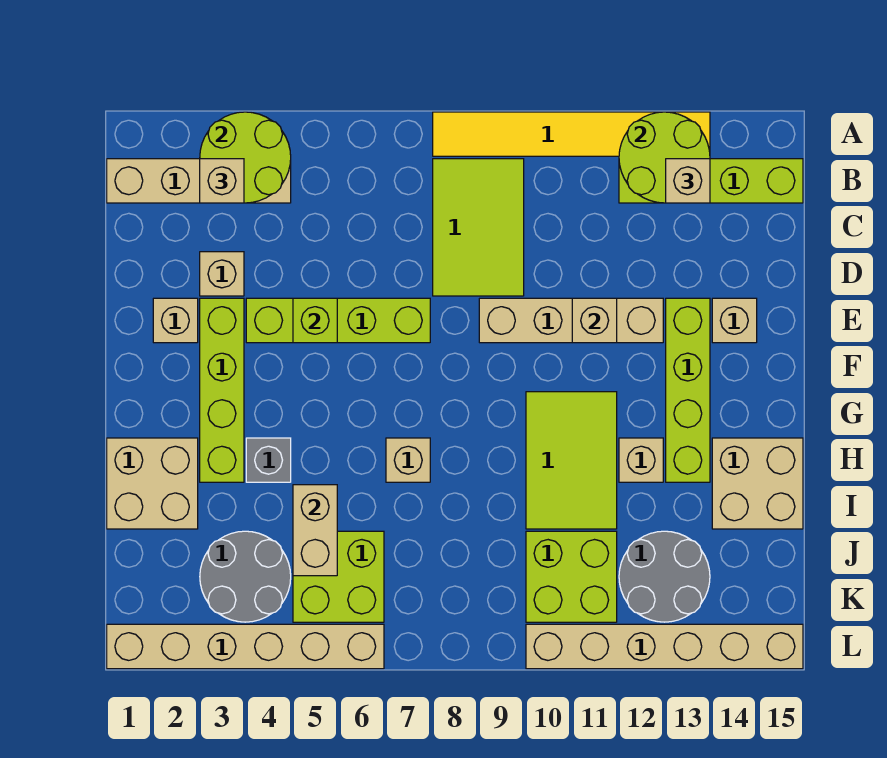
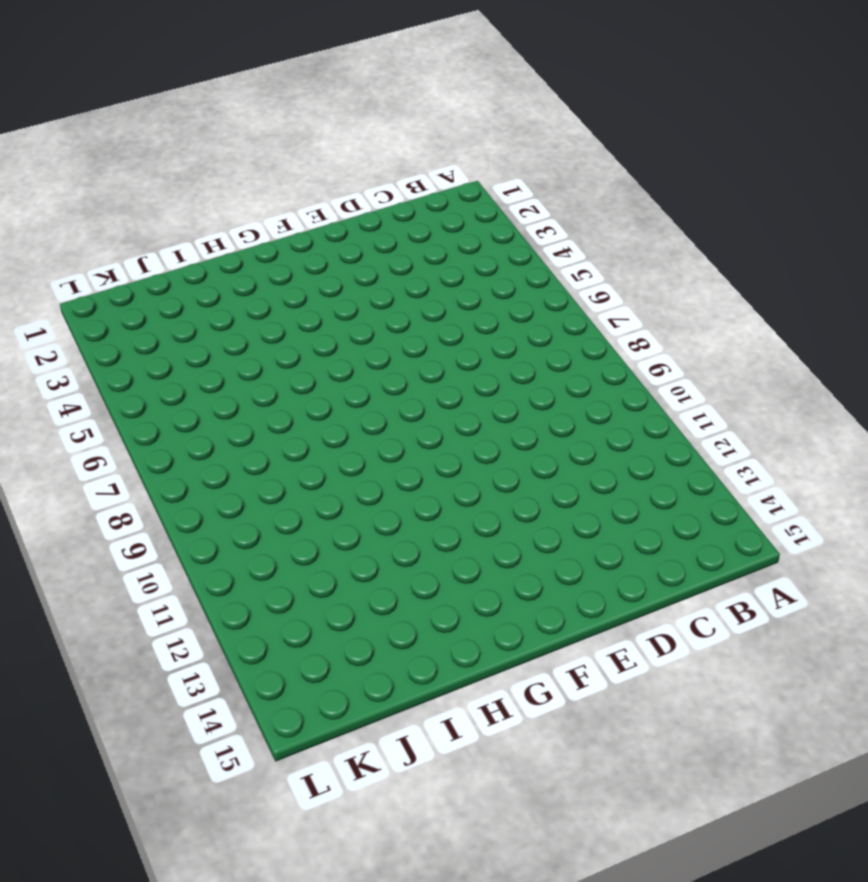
none -> yellow 1x6 tile [433,112,710,156]
none -> tan 1x4 brick [107,159,291,203]
none -> lime 2x3 tile [433,159,524,296]
none -> lime 1x4 brick [619,159,803,203]

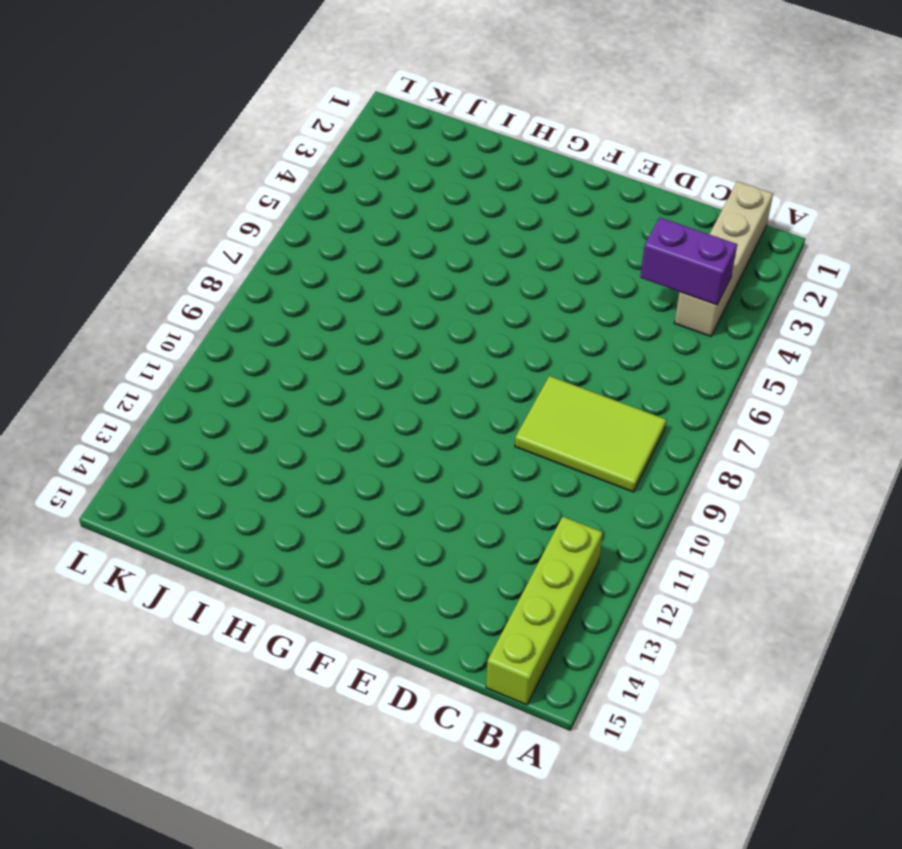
purple 1x2 brick [640,218,737,305] -> lime 2x2 round brick [200,112,291,203]
none -> yellow 1x6 tile [433,112,710,156]
none -> tan 1x1 brick [200,252,244,296]
none -> tan 1x1 brick [153,298,198,343]
none -> lime 1x4 brick [200,298,244,482]

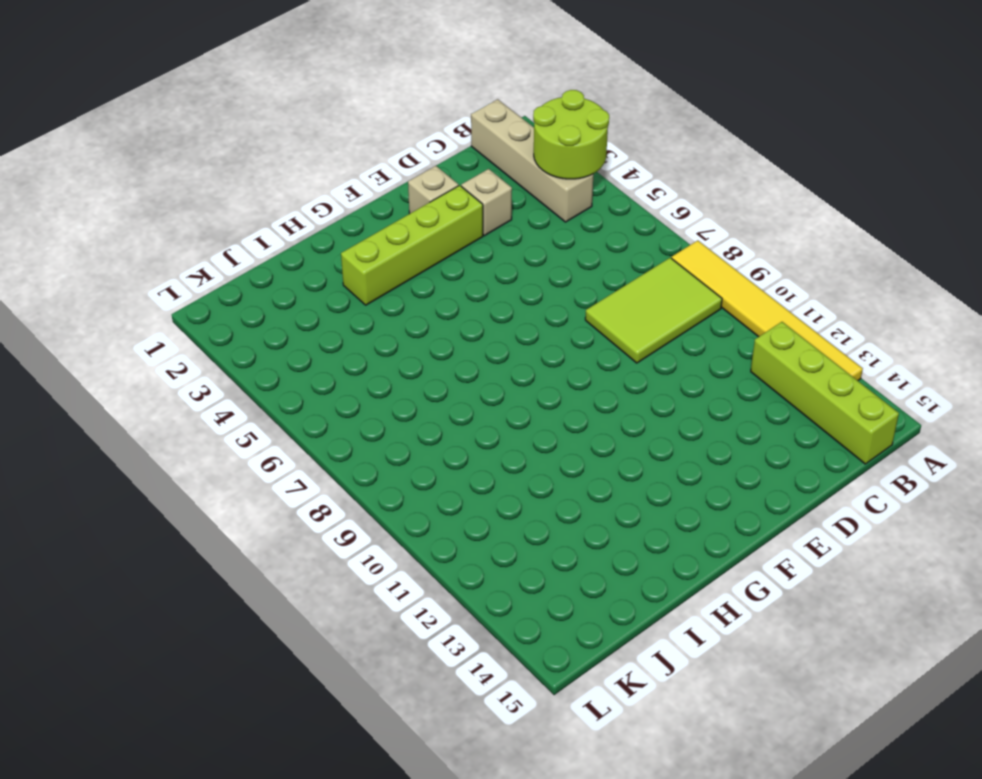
none -> lime 1x4 brick [246,298,430,343]
none -> tan 1x4 brick [479,298,663,343]
none -> lime 1x4 brick [666,298,710,482]
none -> tan 1x1 brick [712,298,757,343]

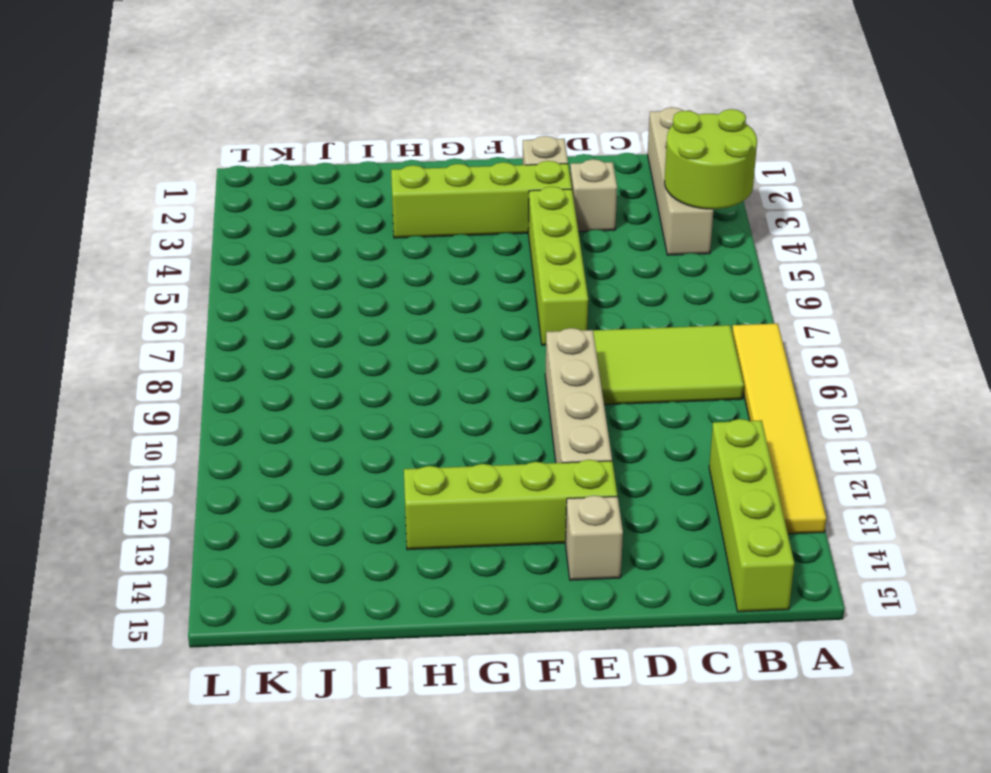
none -> lime 2x3 tile [526,392,617,529]
none -> tan 2x2 brick [107,438,198,529]
none -> grey 1x1 brick [246,438,291,482]
none -> tan 1x1 brick [386,438,430,482]

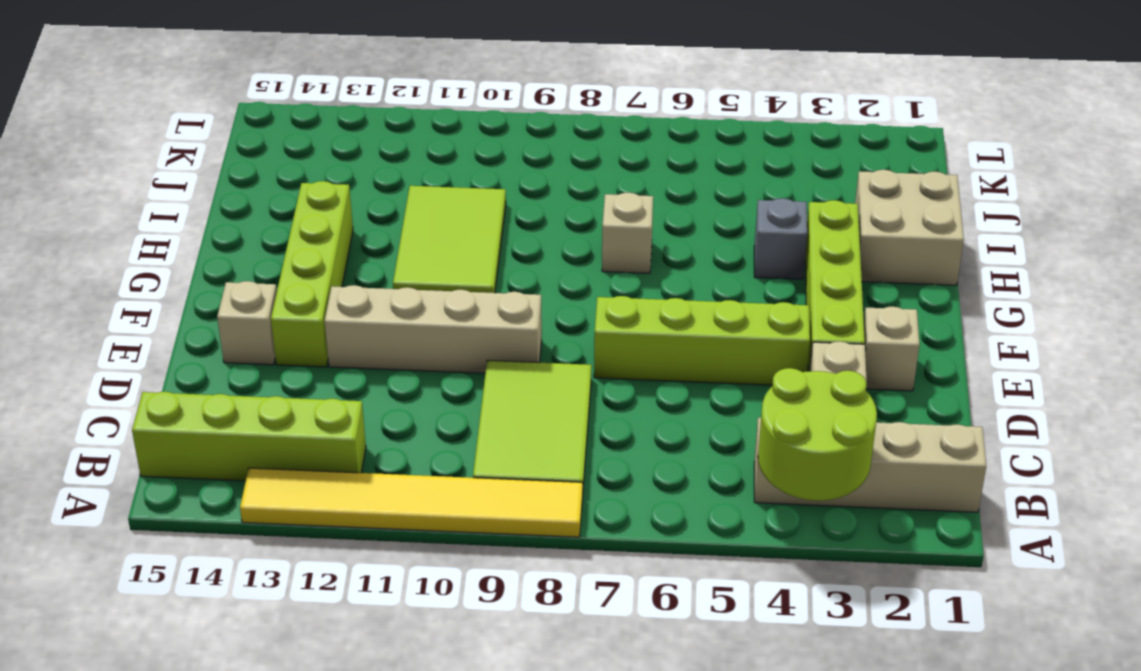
none -> tan 1x1 brick [619,438,663,482]
none -> tan 2x2 brick [712,438,803,529]
none -> grey 2x2 round brick [200,531,291,622]
none -> lime 2x2 brick [293,531,384,622]

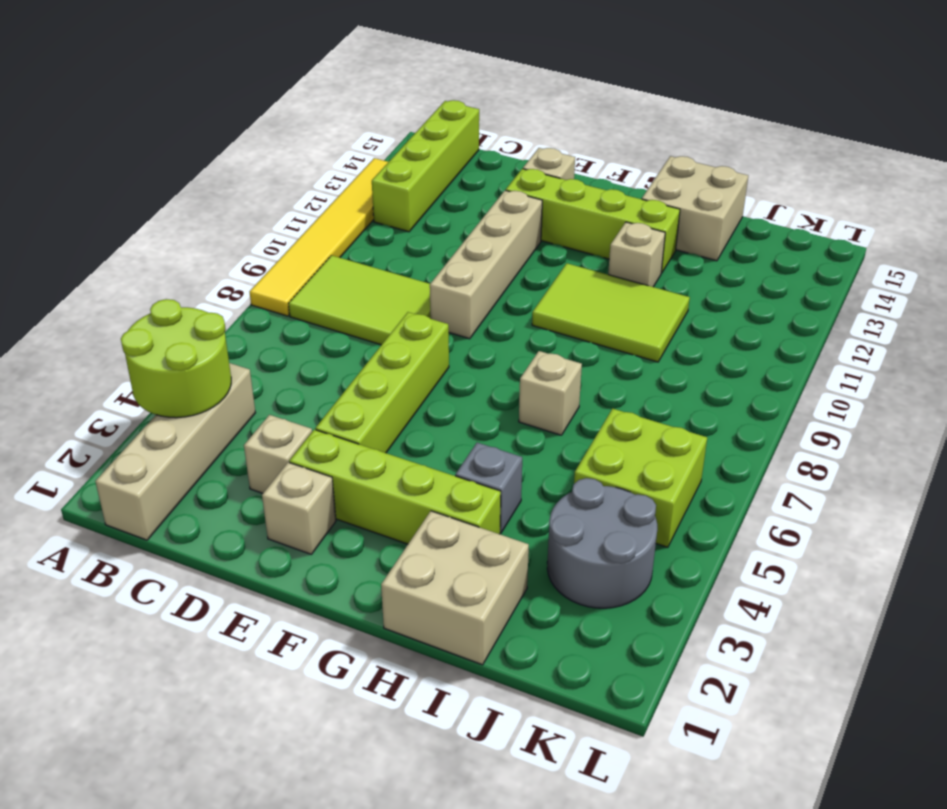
none -> lime 2x2 brick [526,531,617,622]
none -> grey 2x2 round brick [619,531,710,622]
none -> tan 1x6 brick [107,624,384,669]
none -> tan 1x6 brick [526,624,803,669]

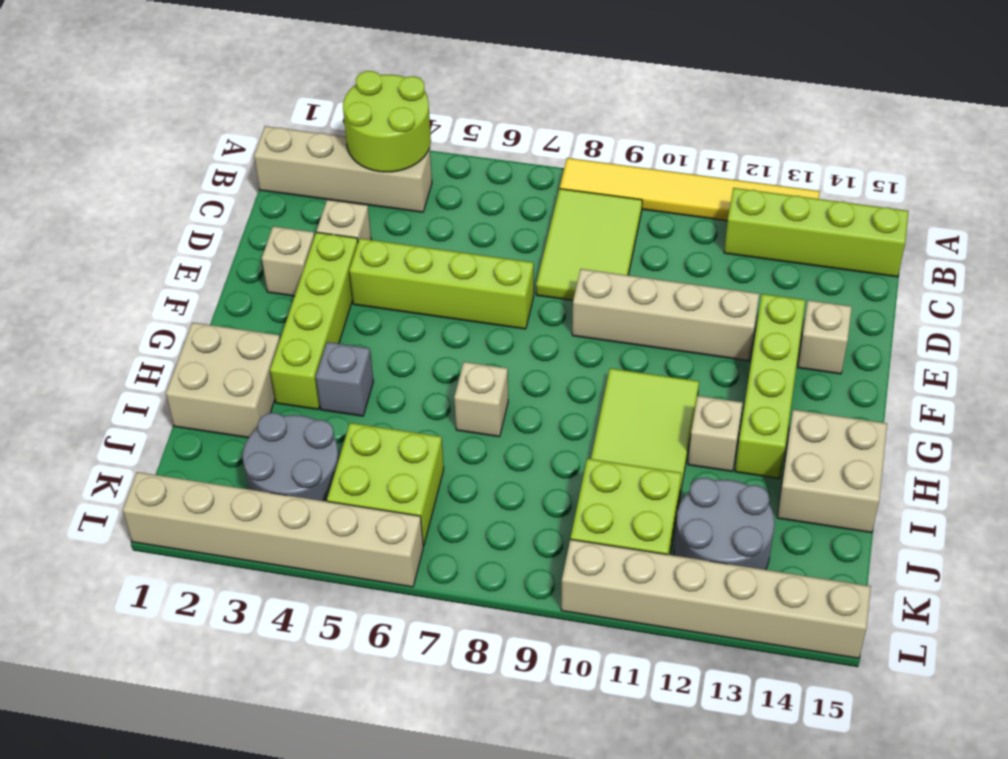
none -> lime 2x2 round brick [619,112,710,203]
none -> lime 1x1 brick [293,298,337,343]
none -> tan 1x1 brick [572,298,617,343]
none -> tan 1x2 brick [293,485,337,576]

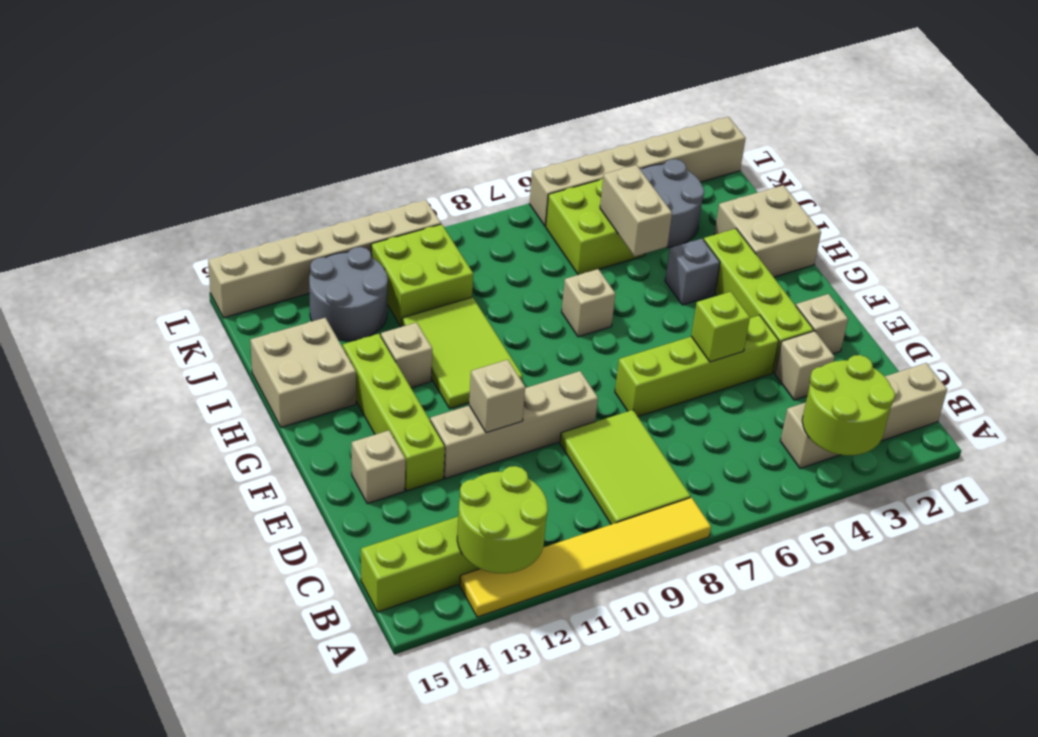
none -> tan 1x1 brick [200,159,244,203]
none -> tan 1x1 brick [666,159,710,203]

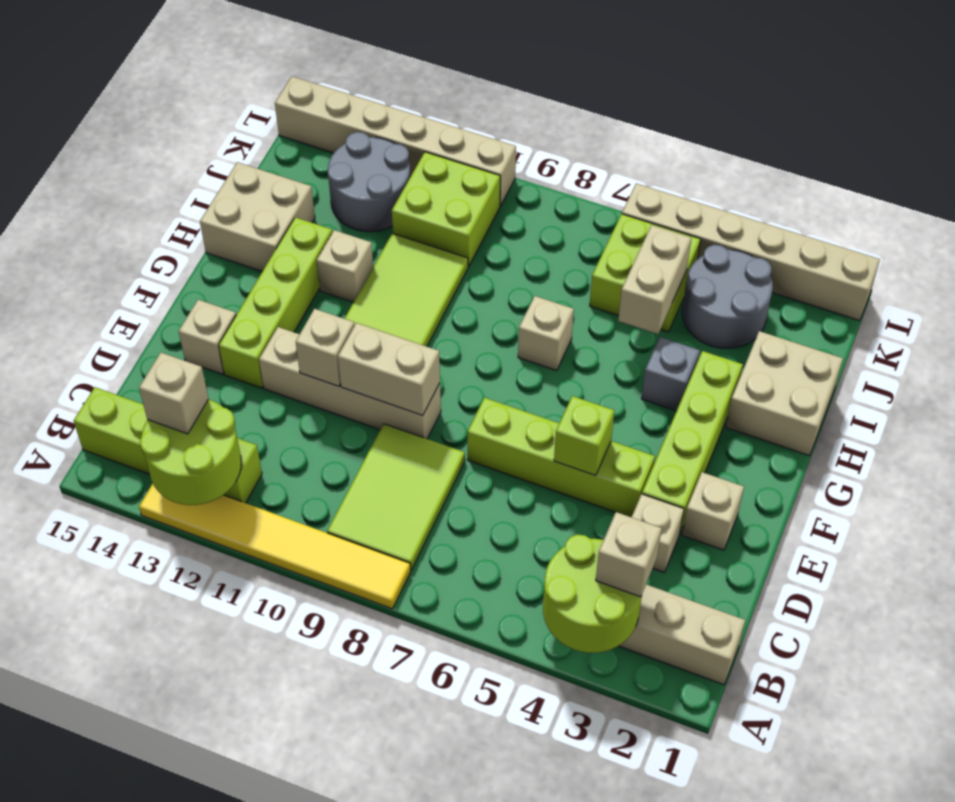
tan 1x2 brick [338,323,440,416] -> none

